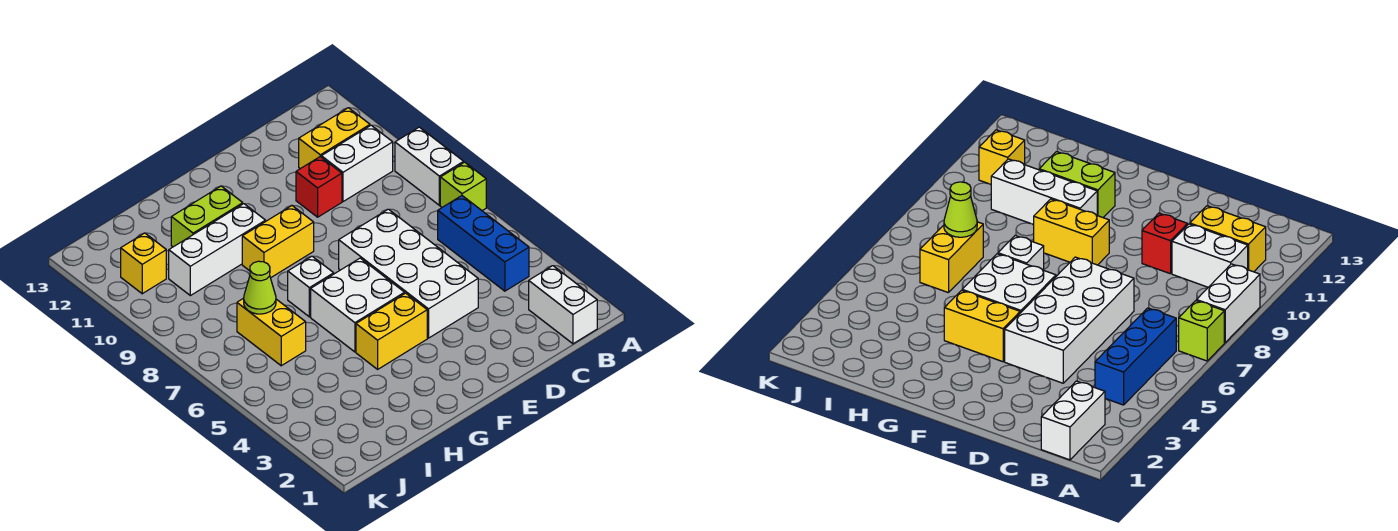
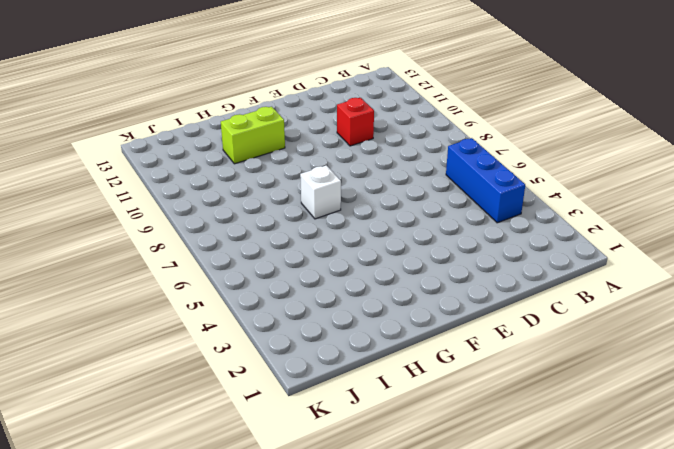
none -> lime 1x1 brick [440,162,486,211]
none -> white 1x2 brick [395,127,464,205]
none -> white 1x2 brick [529,266,597,344]

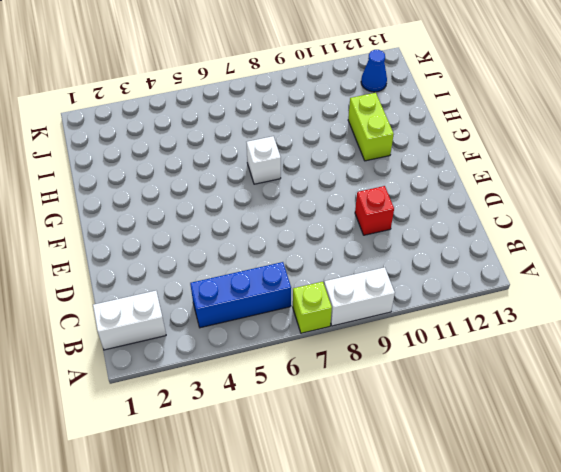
blue 1x1 cone [361,50,387,92] -> none
none -> white 1x2 brick [321,125,393,202]
none -> yellow 1x2 brick [299,108,370,169]
none -> white 2x4 brick [339,209,478,338]

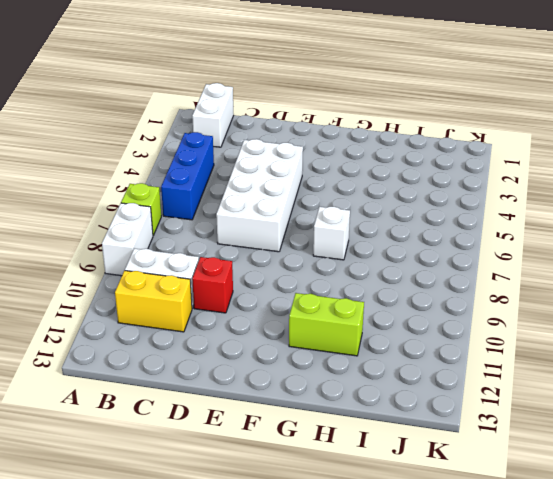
none -> yellow 1x2 brick [356,293,427,369]
none -> white 2x2 brick [311,258,405,352]
none -> yellow 1x2 brick [242,206,314,278]

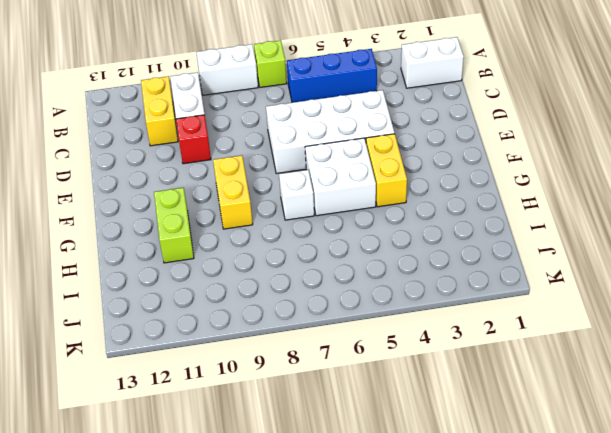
none -> white 1x3 brick [169,204,266,296]
none -> yellow 1x2 brick [237,298,306,366]
none -> yellow 1x1 brick [121,233,166,294]

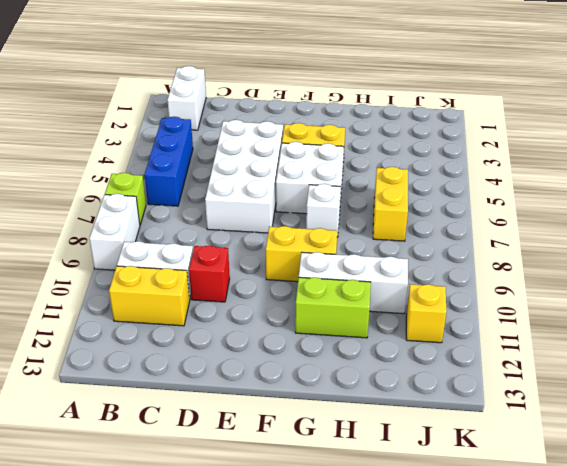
none -> lime 1x1 cone [244,261,276,314]

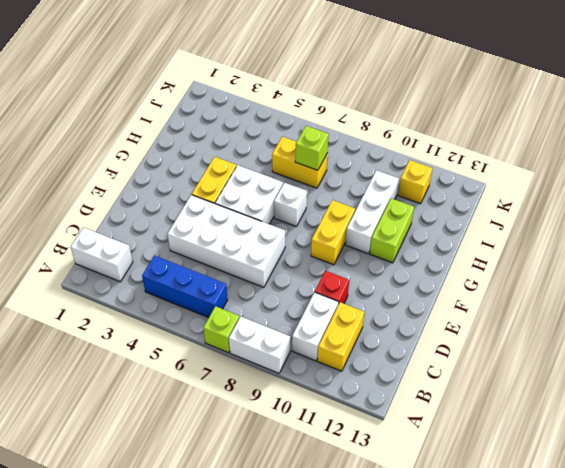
lime 1x1 brick [295,126,329,170] -> lime 1x1 cone [244,261,276,314]

